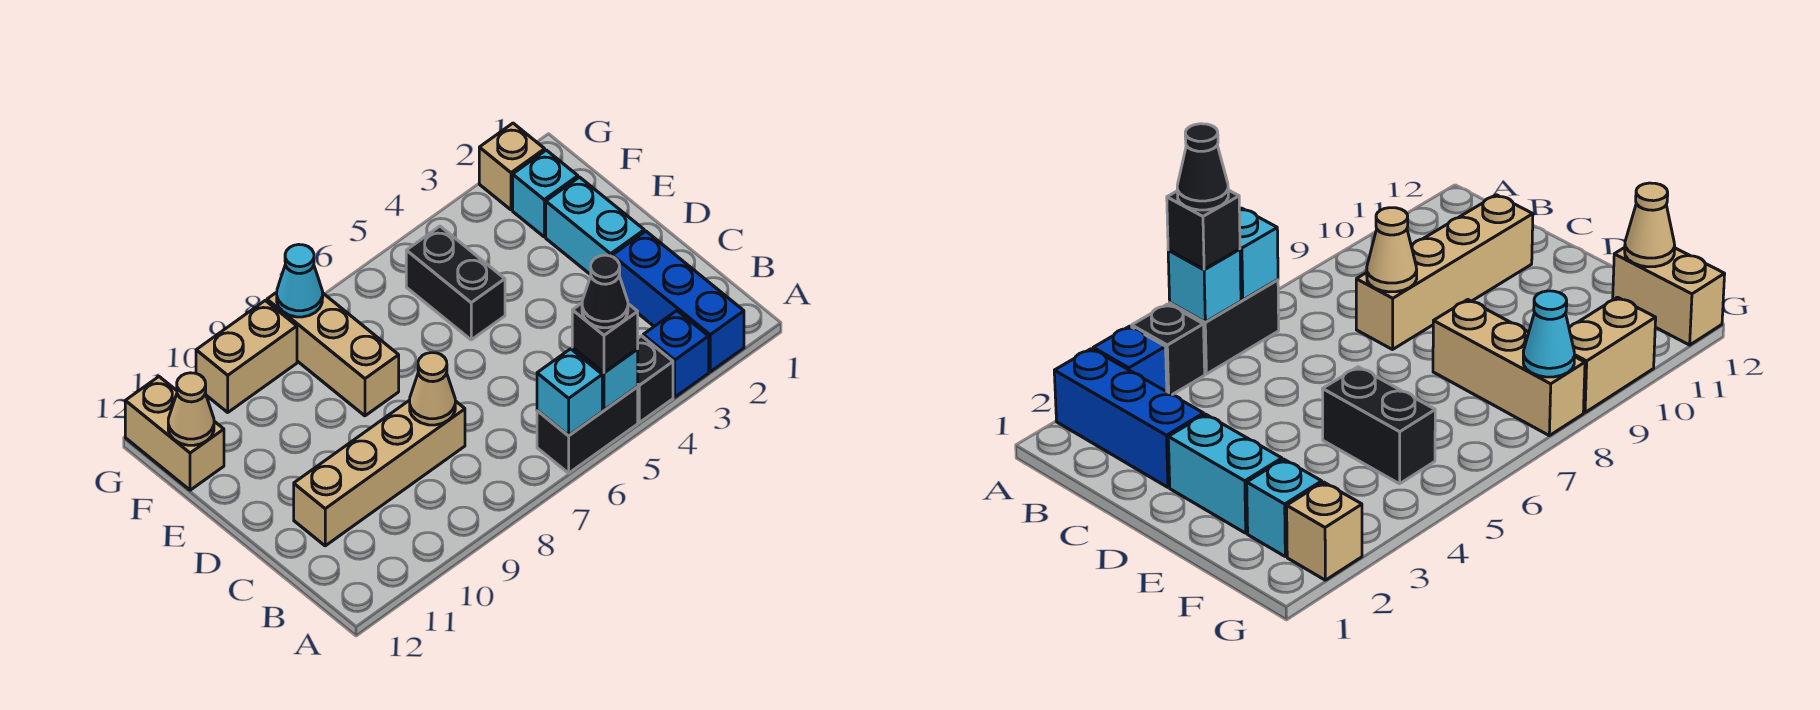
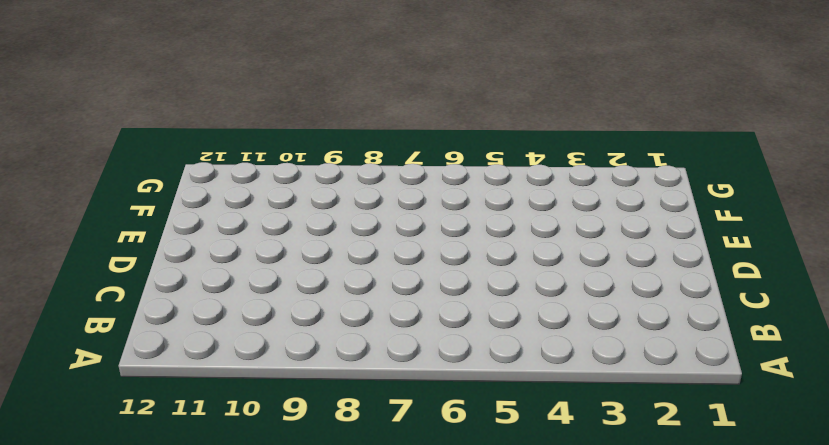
none -> blue 1x3 brick [612,231,744,372]
none -> blue 1x1 brick [643,311,709,397]
none -> black 1x1 brick [638,336,673,423]

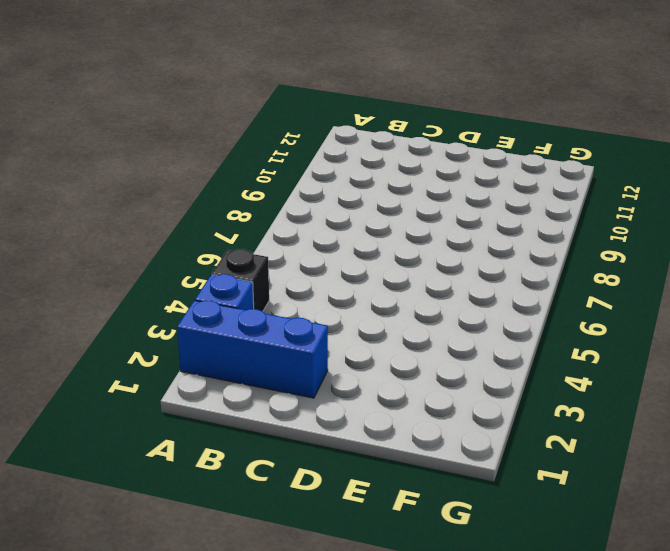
none -> black 1x2 brick [537,387,638,473]
none -> tan 1x4 brick [294,400,465,546]
none -> cyan 1x2 brick [546,177,644,275]

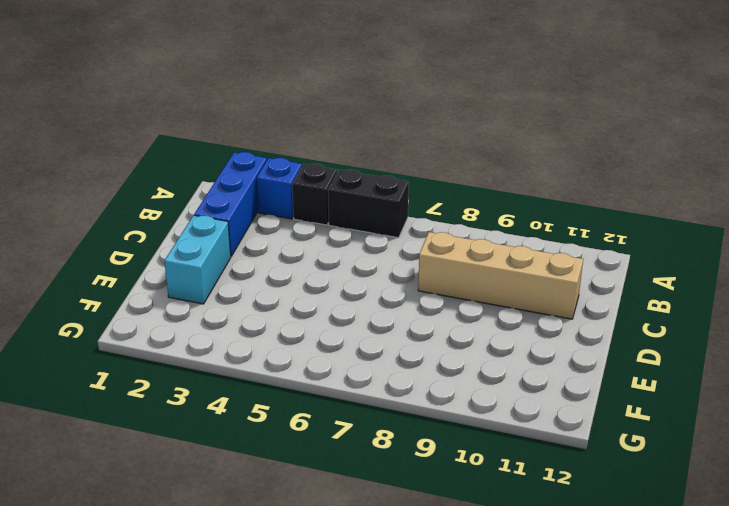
none -> black 1x2 brick [406,226,505,340]
none -> tan 1x3 brick [267,292,399,416]
none -> cyan 1x1 brick [513,150,578,237]

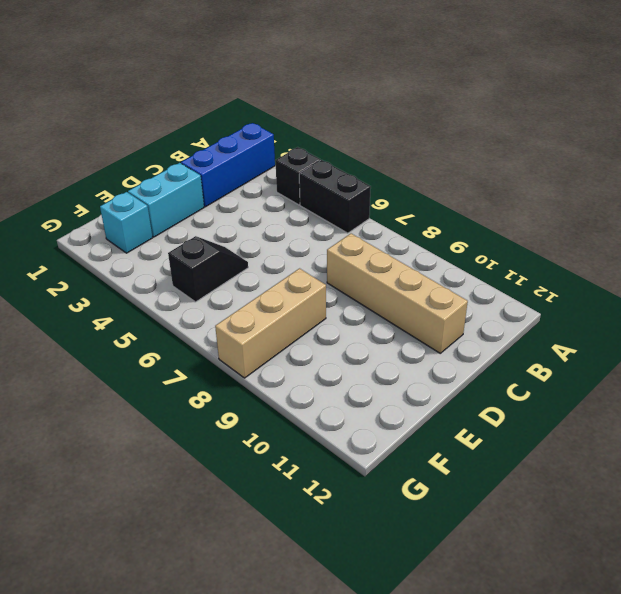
black 1x2 slope [168,236,248,302] -> black 1x2 brick [406,226,505,340]
none -> blue 1x1 brick [643,311,709,397]
none -> tan 1x2 brick [125,377,224,490]
none -> tan 1x1 brick [479,123,545,210]

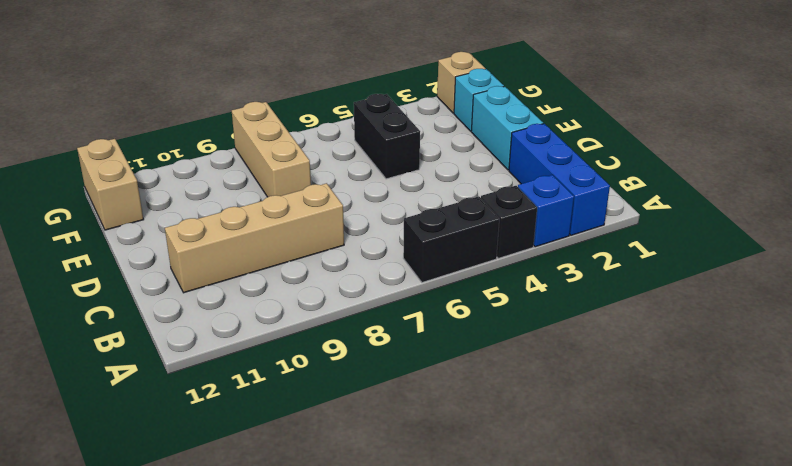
none -> tan 1x2 brick [196,301,297,412]
none -> cyan 1x1 brick [572,348,638,410]
none -> cyan 1x1 brick [537,349,602,436]

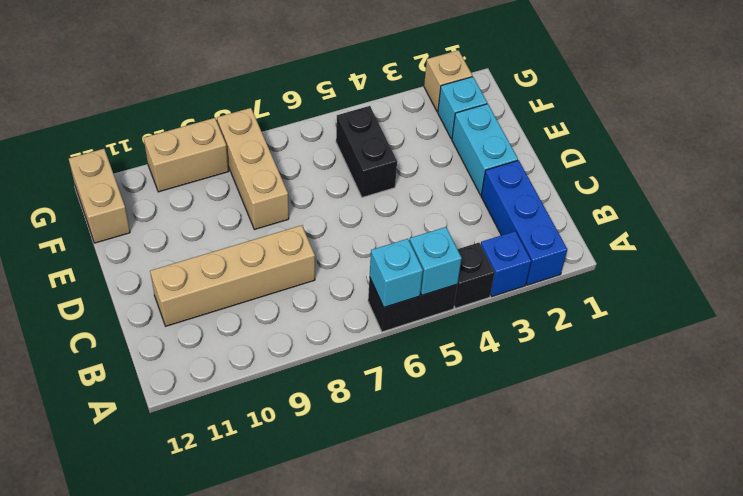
none -> tan 1x1 cone [410,353,455,425]
none -> tan 1x1 cone [168,373,214,445]
none -> cyan 1x1 cone [277,245,323,317]

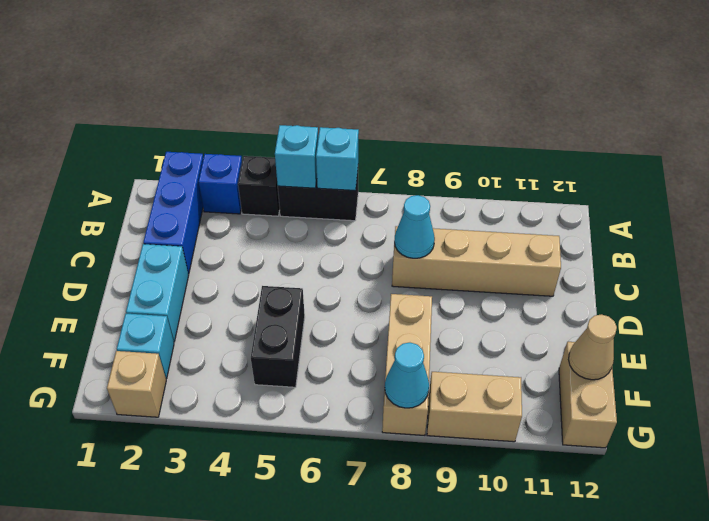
cyan 1x1 cone [394,195,435,258] -> tan 1x1 cone [410,353,455,425]
none -> black 1x1 brick [572,303,638,372]
none -> black 1x1 cone [582,255,628,328]

